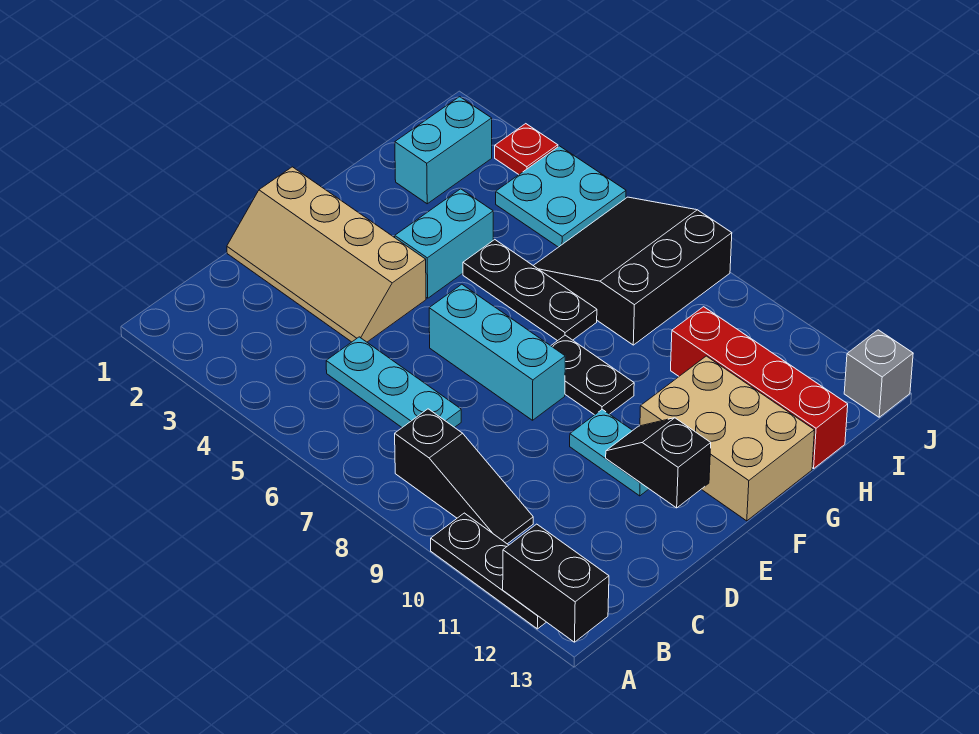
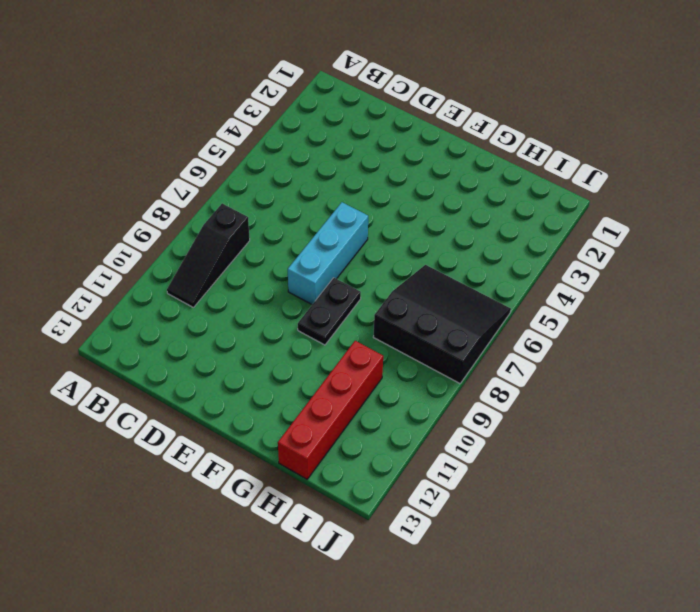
none -> black 1x3 plate [431,513,546,629]
none -> cyan 1x3 plate [326,337,461,427]
none -> tan 2x4 slope [227,167,426,342]

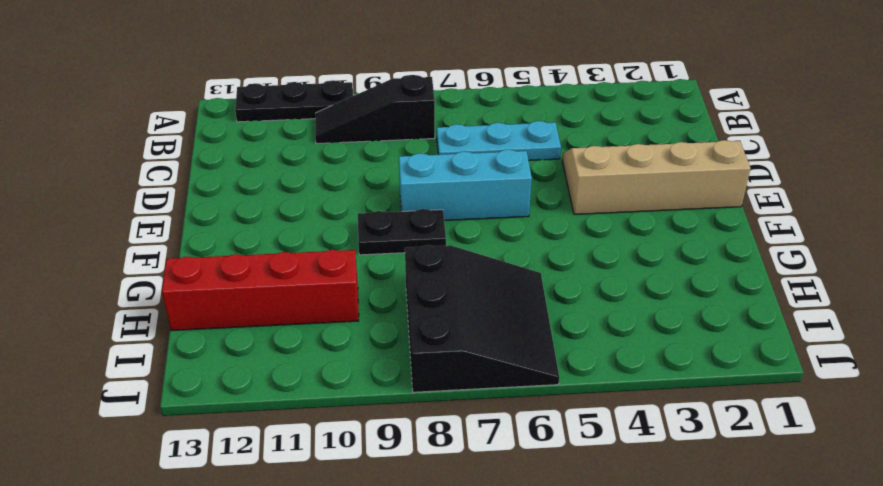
none -> cyan 1x2 plate [570,409,649,496]
none -> cyan 1x2 brick [395,189,493,298]
none -> tan 2x3 brick [640,356,815,521]

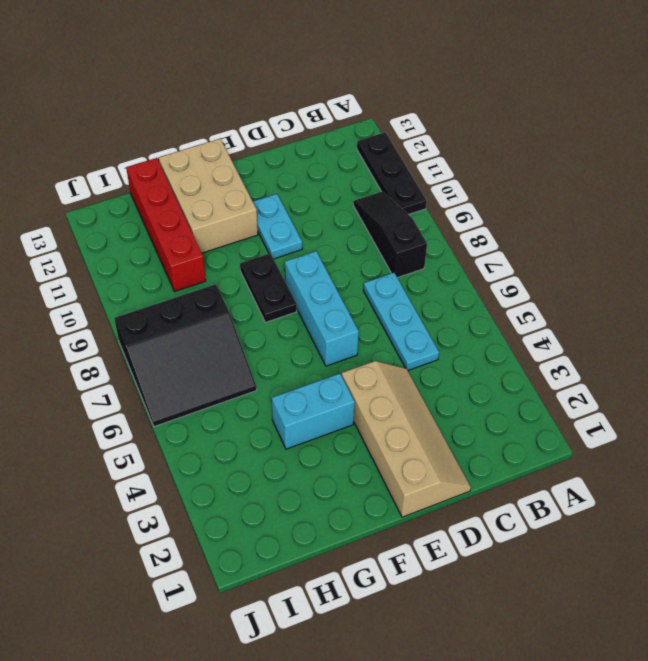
none -> black 1x3 plate [463,240,597,341]
none -> cyan 1x2 brick [395,97,492,204]
none -> cyan 2x2 plate [496,146,626,247]

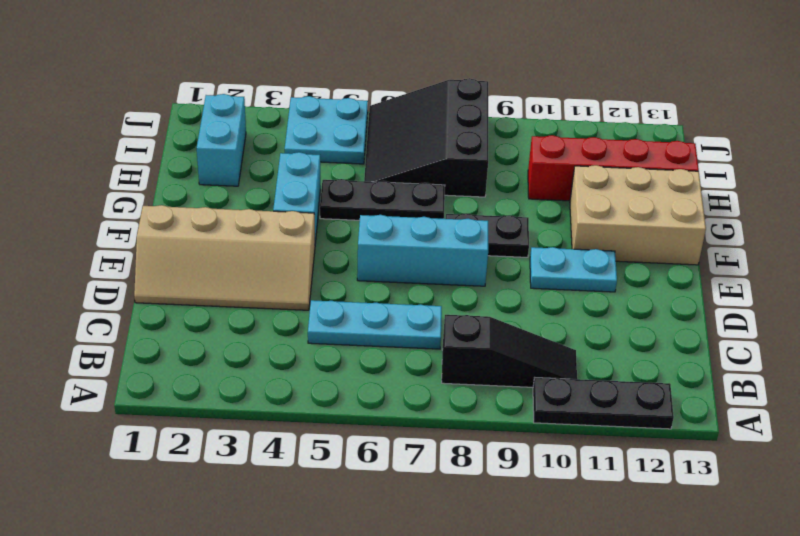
none -> red 1x1 plate [495,124,558,174]
none -> grey 1x1 brick [844,330,913,417]
none -> black 1x2 brick [503,524,609,642]

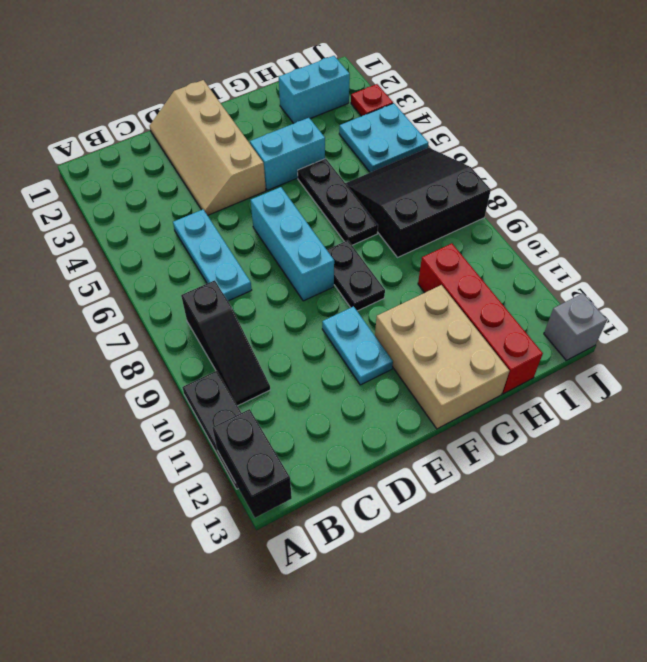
none -> black 1x2 slope [606,418,711,508]

